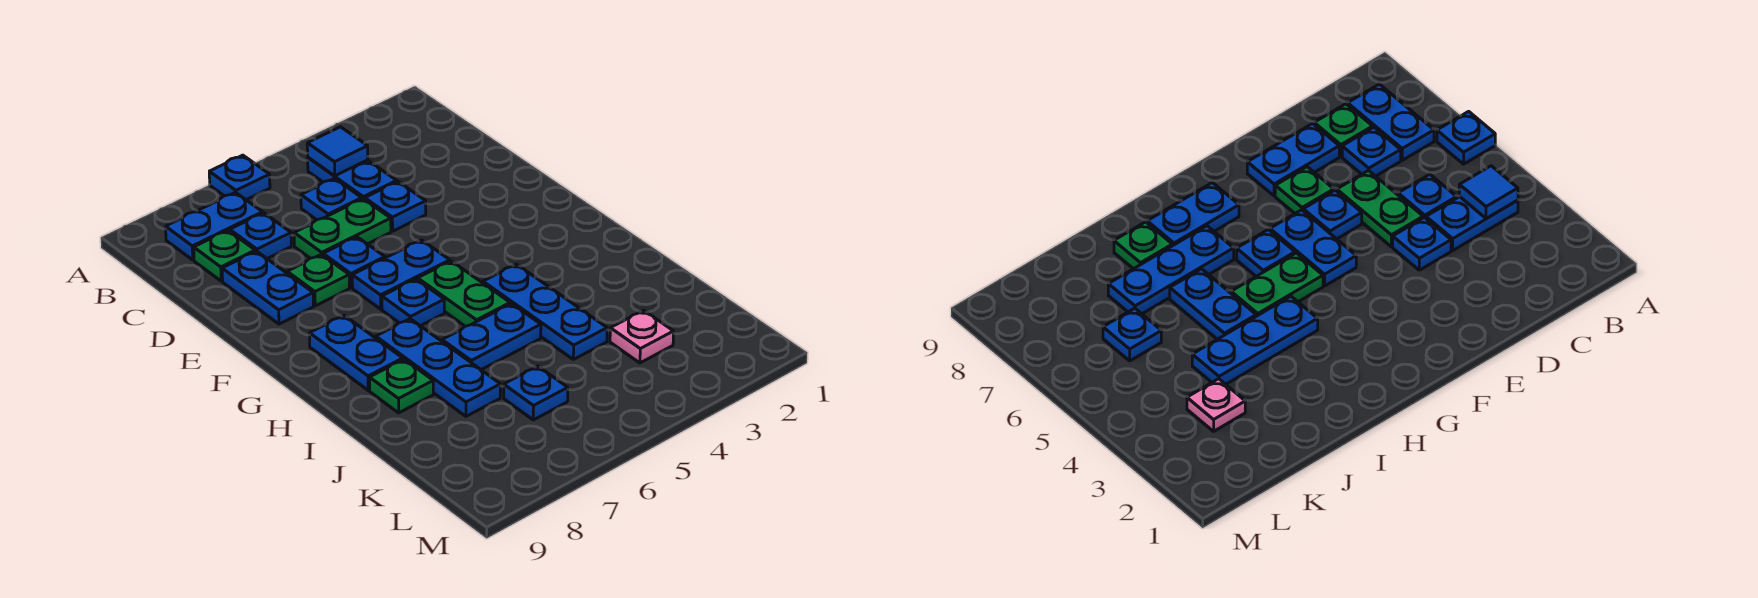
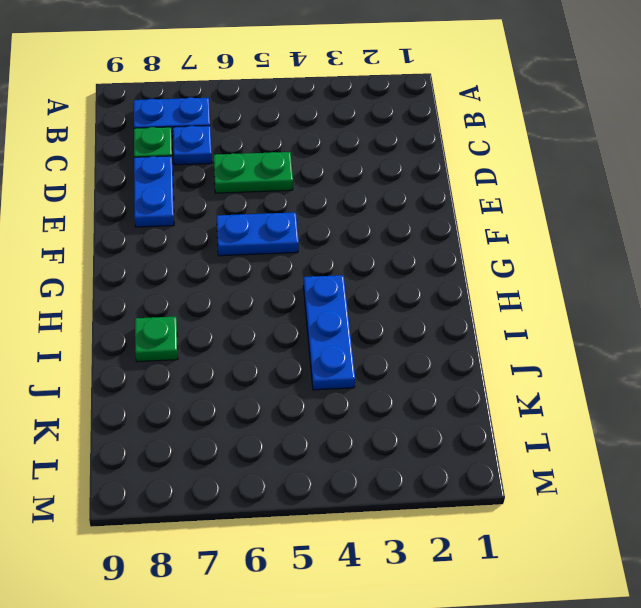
none -> blue 1x1 plate [209,155,270,200]
none -> blue 1x2 plate [308,158,397,199]
none -> blue 1x1 plate [301,178,362,220]

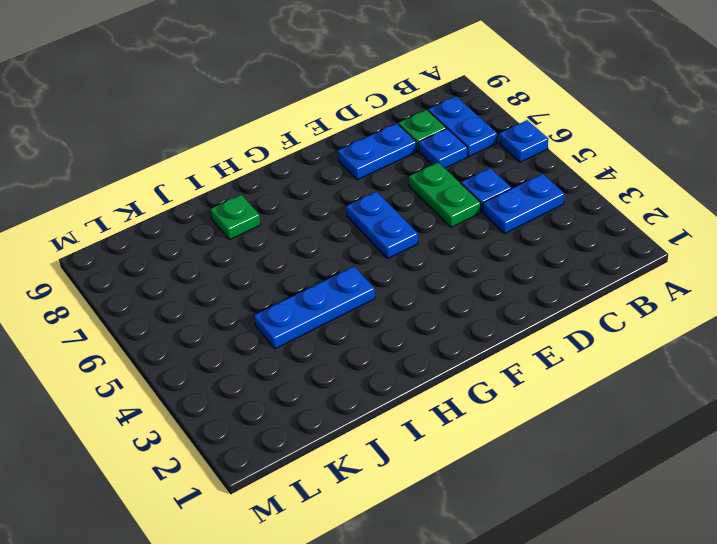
none -> blue 1x1 plate [365,182,426,231]
none -> blue 1x1 plate [323,237,385,288]
none -> green 1x1 plate [287,254,349,306]

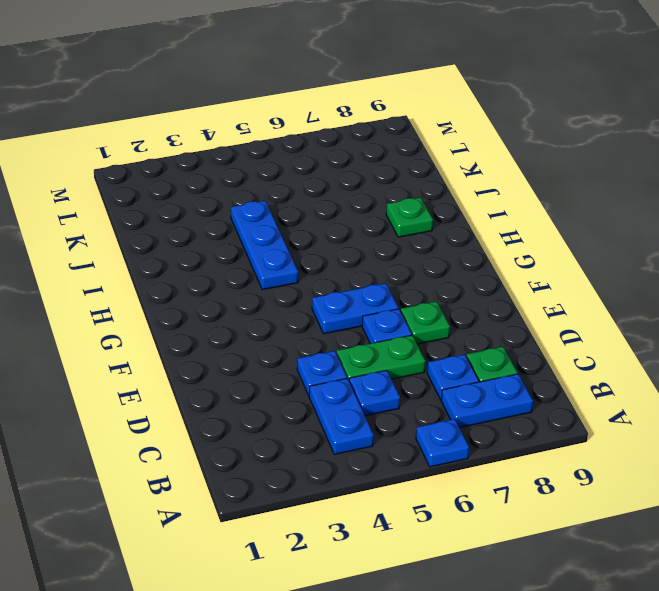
none -> blue 1x2 plate [222,251,314,324]
none -> green 1x2 plate [418,261,510,326]
none -> blue 1x1 plate [382,279,444,326]

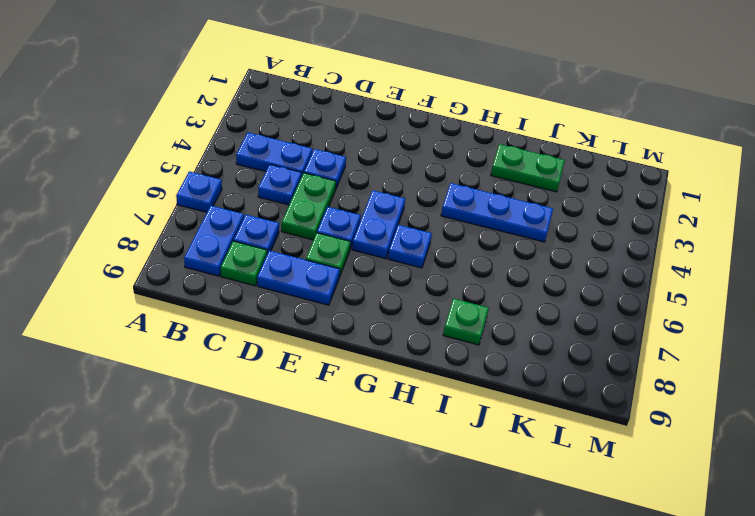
green 1x2 plate [491,144,565,192] -> green 1x2 plate moved to [418,261,510,326]
none -> blue 1x2 plate [310,315,403,390]
none -> blue 1x3 plate [376,319,500,416]
none -> blue 1x2 plate [442,304,541,370]

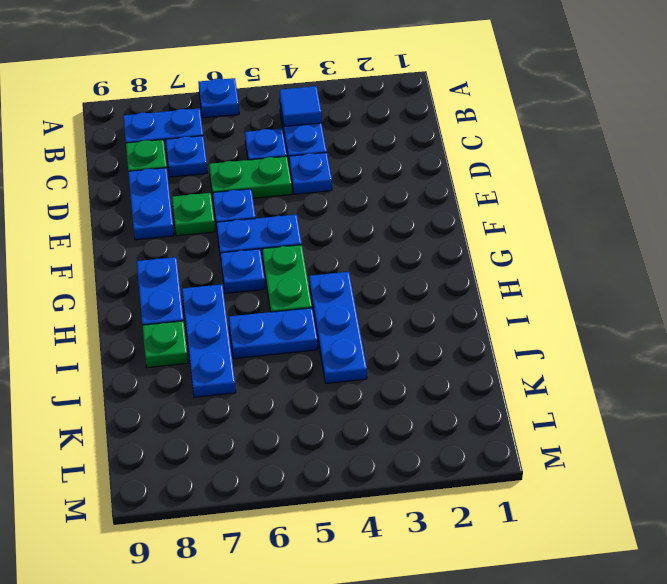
none -> pink 1x1 plate [610,310,674,363]
none -> blue 1x1 plate [504,366,568,420]

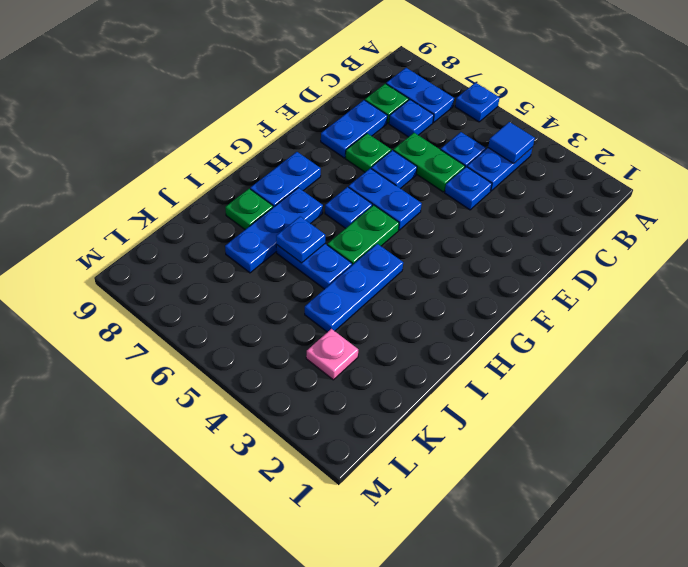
blue 1x1 plate [276,216,325,263] -> blue 1x1 plate moved to [504,366,568,420]

